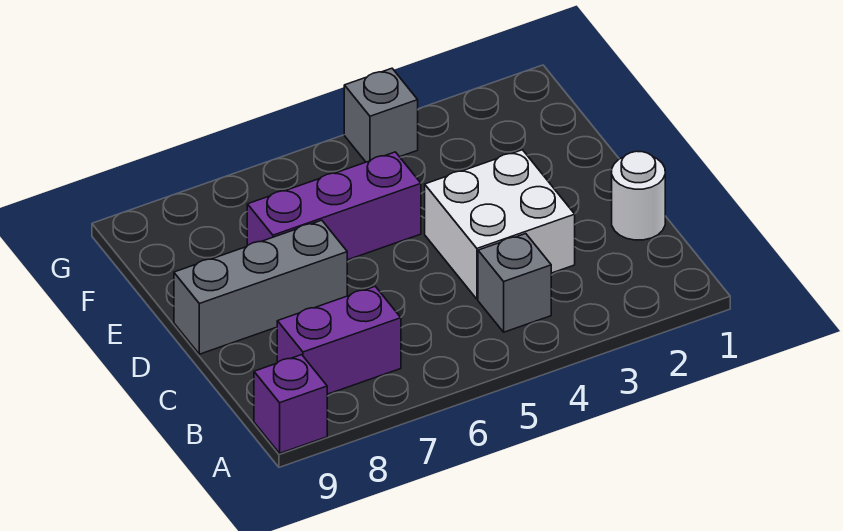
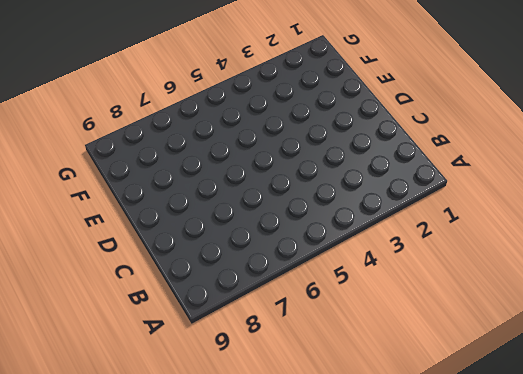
none -> purple 1x1 brick [254,355,327,453]
none -> grey 1x1 brick [478,234,551,332]

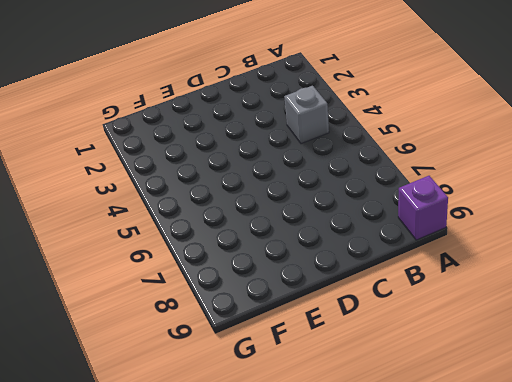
none -> purple 1x2 brick [277,286,401,394]
none -> white 1x1 round brick [612,151,665,240]

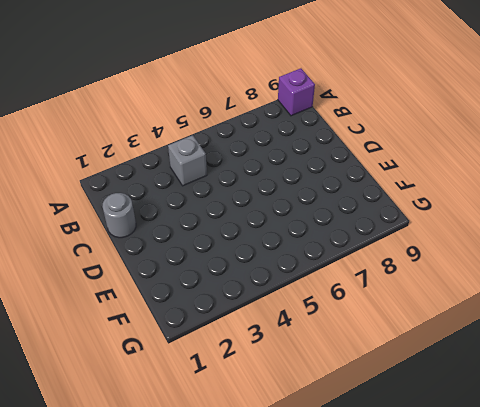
grey 1x1 round brick [103,193,136,238] -> white 1x1 round brick [612,151,665,240]
none -> purple 1x2 brick [277,286,401,394]
none -> white 2x2 brick [425,150,575,299]

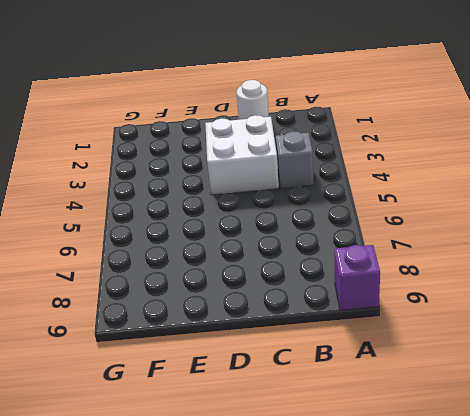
none -> purple 1x2 brick [277,286,401,394]
none -> grey 1x3 brick [174,220,347,354]

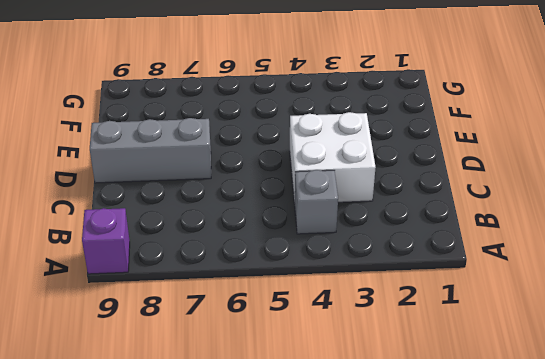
none -> purple 1x2 brick [277,286,401,394]
none -> white 1x1 round brick [612,151,665,240]

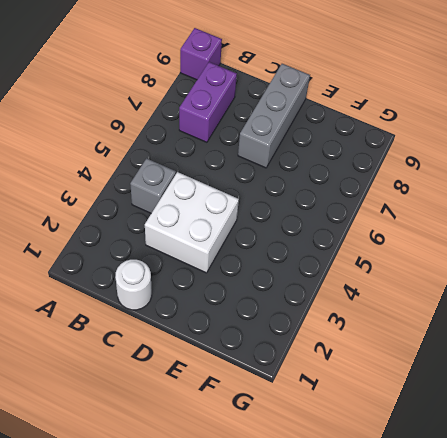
none -> purple 1x3 brick [247,152,421,260]
none -> grey 1x1 brick [344,68,418,162]

